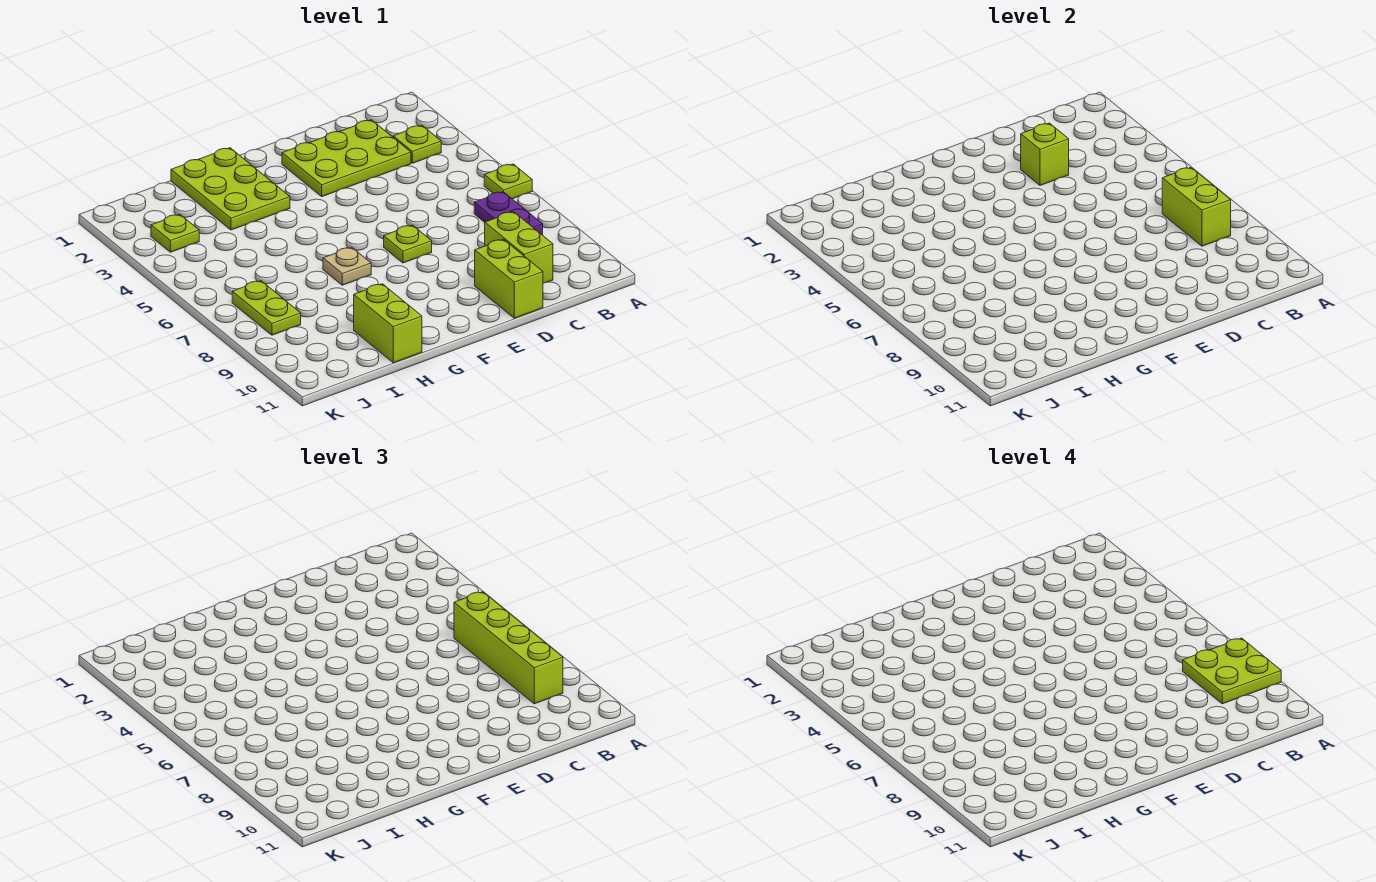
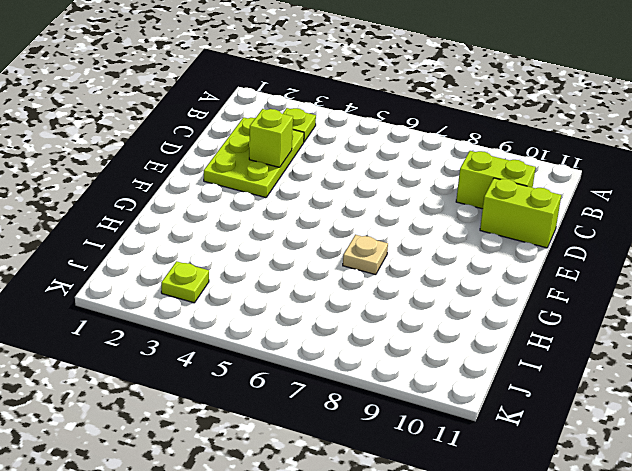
none -> lime 1x1 plate [484,164,532,199]
none -> purple 1x2 plate [474,192,543,235]
none -> lime 1x1 plate [384,225,432,263]

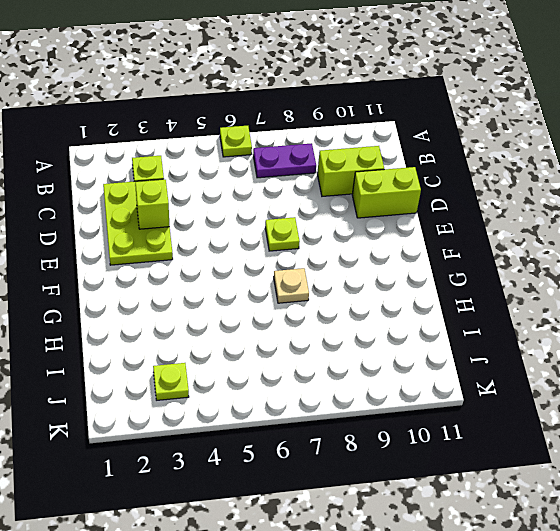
none -> lime 2x3 plate [171,148,290,230]
none -> lime 1x2 brick [354,284,422,363]
none -> lime 1x2 plate [232,281,301,335]

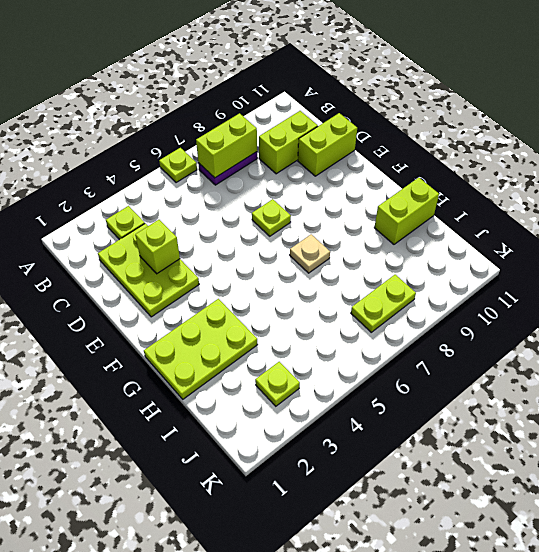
none -> lime 1x4 brick [454,592,563,704]
none -> lime 2x2 plate [1183,638,1281,704]

